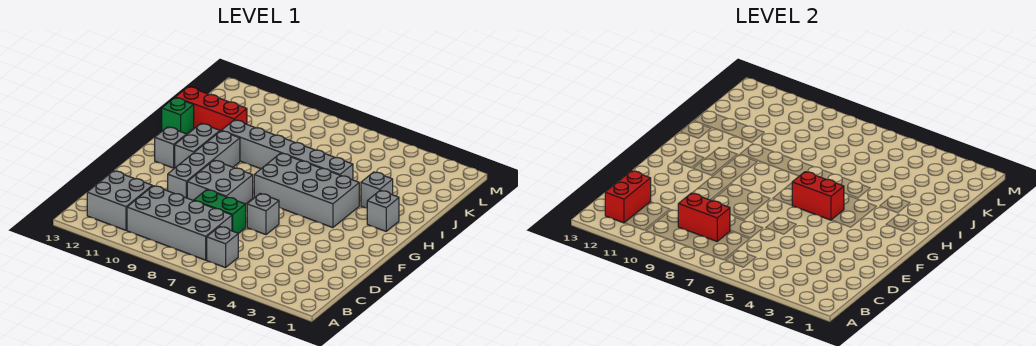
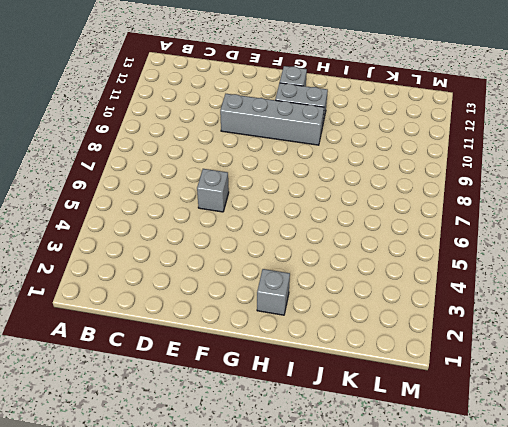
none -> grey 1x1 brick [207,226,238,268]
none -> grey 2x4 brick [127,186,232,260]
none -> grey 2x2 brick [87,171,152,230]

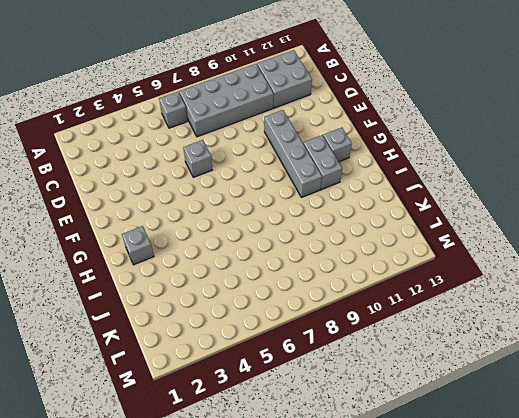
none -> green 1x2 brick [194,190,246,234]
none -> grey 2x2 brick [187,160,253,204]
none -> grey 2x4 brick [254,153,359,228]

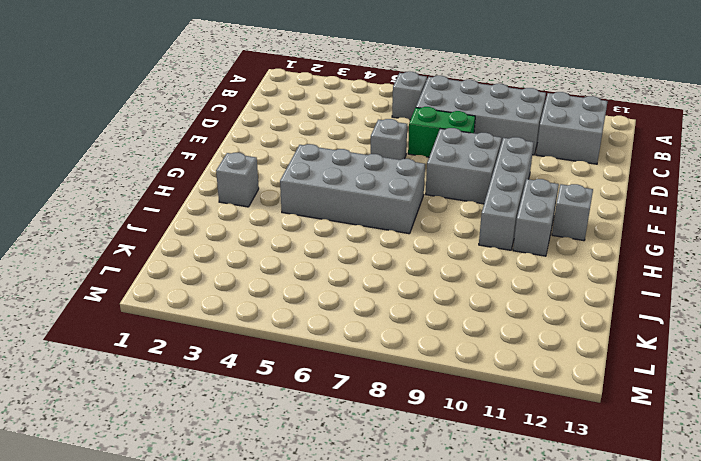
none -> grey 1x1 brick [361,172,393,208]
none -> grey 1x6 brick [222,120,353,180]
none -> green 1x1 brick [162,98,194,134]

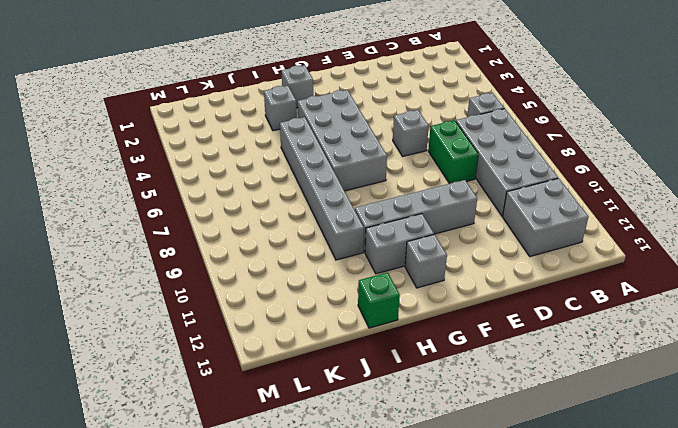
none -> grey 2x2 brick [187,160,253,204]
none -> red 1x3 brick [175,87,247,131]
none -> red 1x2 brick [605,171,651,223]

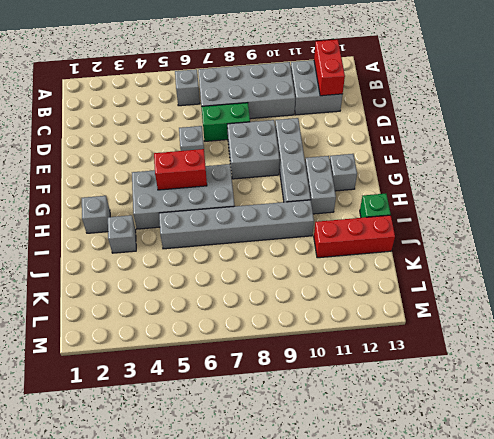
none -> red 1x2 brick [678,193,730,241]

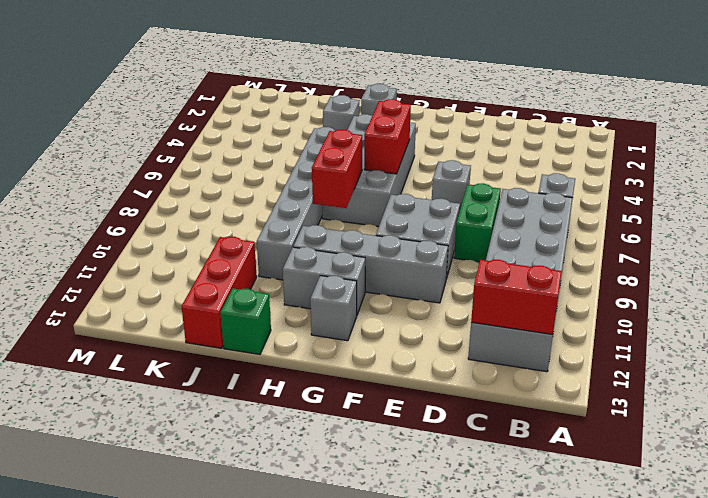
red 1x2 brick [312,130,362,208] -> red 1x2 brick moved to [678,193,730,241]

